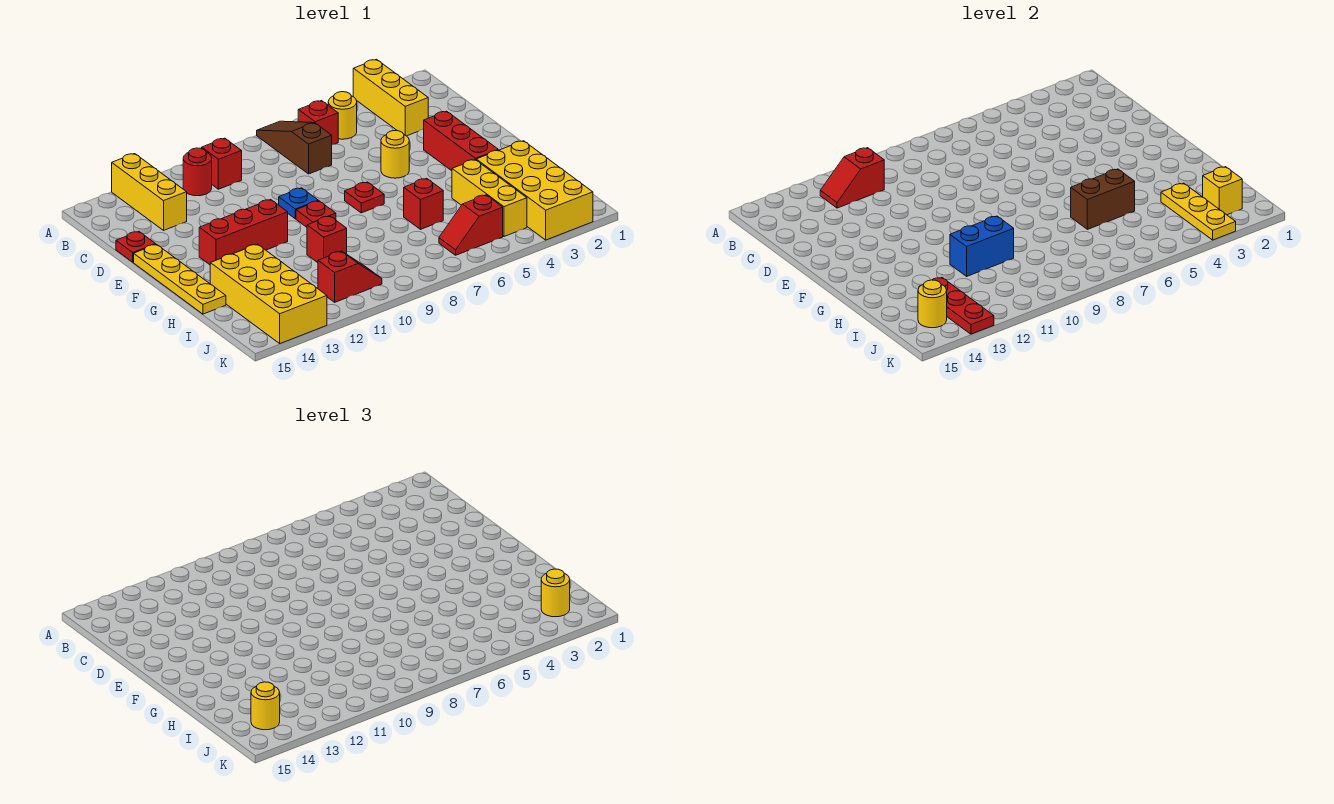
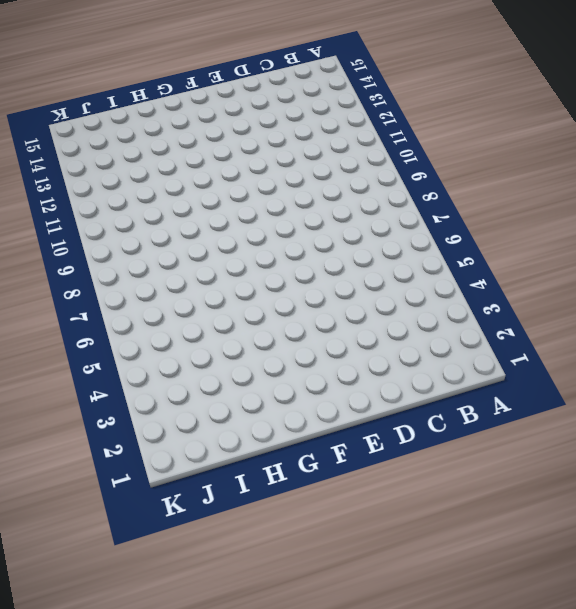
none -> yellow 1x3 brick [353,59,428,136]
none -> brown 1x3 slope [257,121,332,174]
none -> yellow 1x3 brick [112,154,187,230]
none -> yellow 1x1 round brick [328,92,357,139]

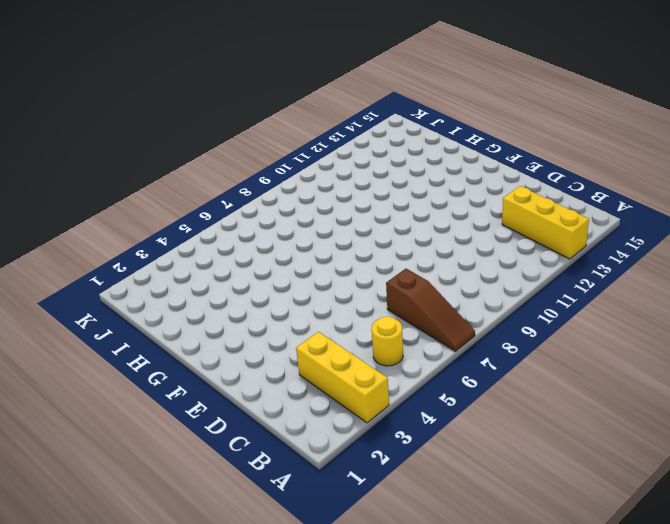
none -> red 1x1 brick [298,101,338,145]
none -> red 1x1 brick [202,138,242,189]
none -> red 1x1 round brick [183,148,212,196]
none -> red 1x1 plate [116,232,156,262]

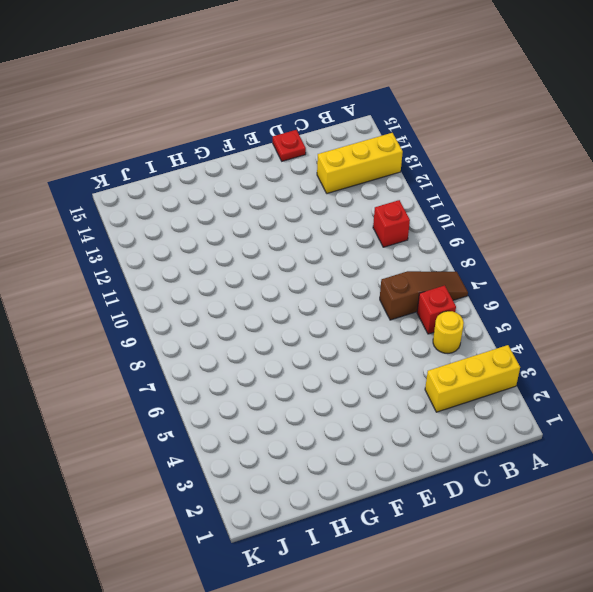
none -> red 1x1 round brick [183,148,212,196]
none -> red 1x3 brick [424,111,498,171]
none -> yellow 1x1 round brick [381,131,409,178]
none -> blue 1x1 plate [279,188,318,219]

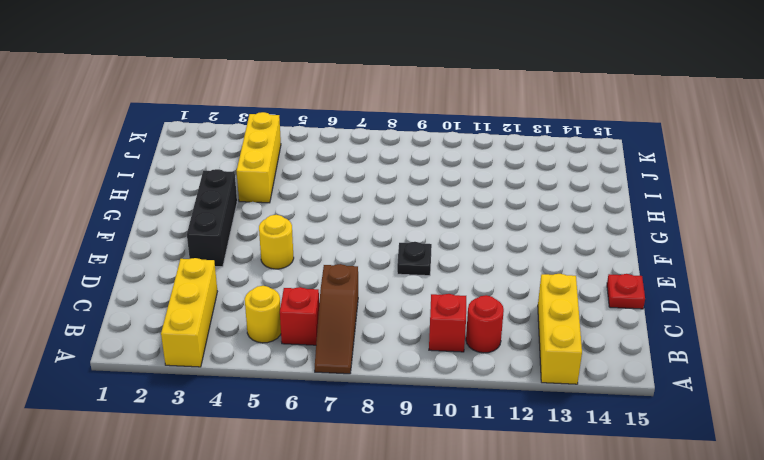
black 1x3 brick [187,169,237,267] -> red 1x3 brick [424,111,498,171]
black 1x1 plate [397,242,432,276] -> blue 1x1 plate [279,188,318,219]
none -> yellow 1x4 plate [134,244,226,314]
none -> red 1x1 plate [345,182,384,213]
none -> red 1x1 plate [296,201,336,227]
none -> red 1x3 brick [199,200,288,265]

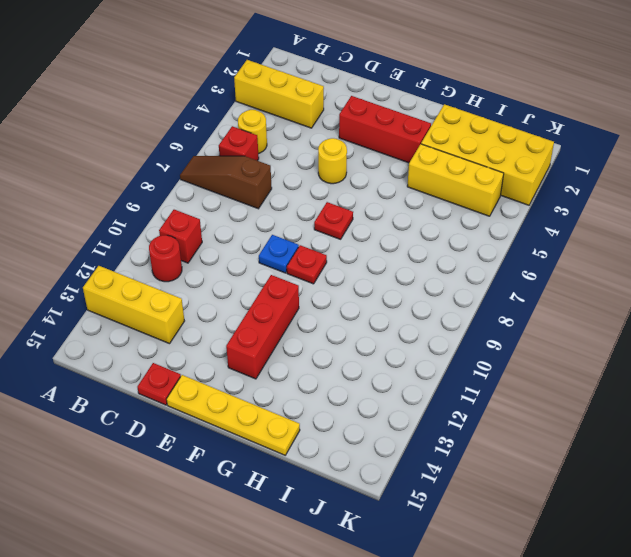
none -> red 1x1 brick [404,178,443,229]
none -> red 1x1 brick [307,216,347,263]
none -> yellow 2x4 brick [210,244,327,343]
none -> red 1x2 slope [439,195,503,255]

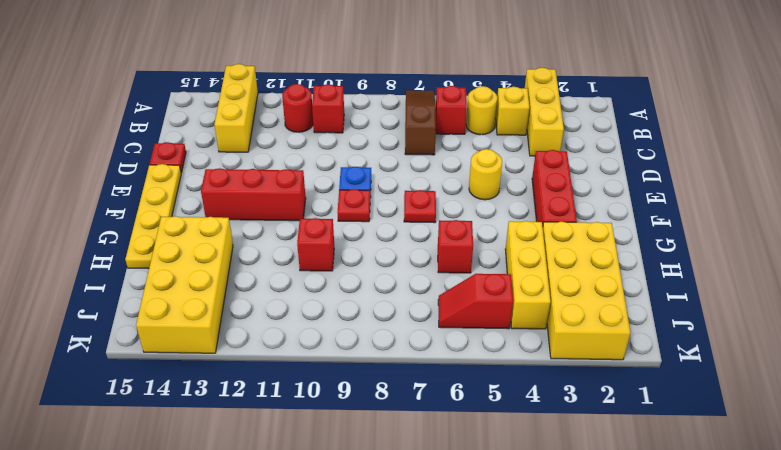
yellow 1x1 brick [496,87,529,135] -> yellow 1x1 brick moved to [1203,167,1242,215]
none -> red 1x2 slope [318,251,382,302]
none -> red 1x2 slope [820,148,884,208]
none -> brown 1x2 brick [1071,169,1135,229]
none -> blue 1x2 brick [950,216,1014,276]

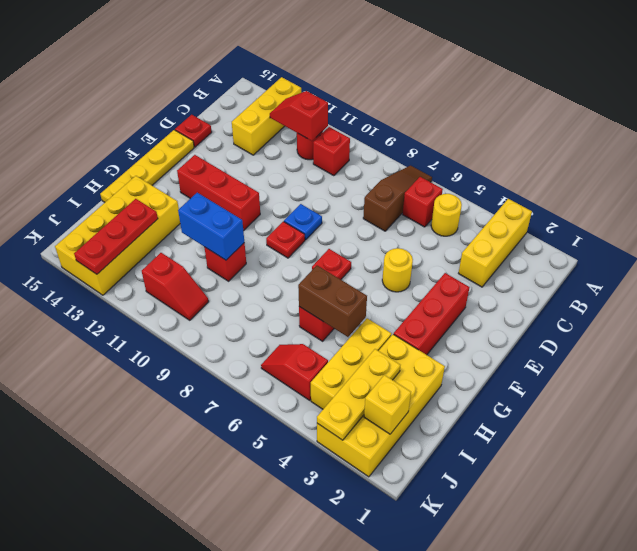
none -> yellow 1x1 round brick [918,280,947,328]
none -> yellow 1x1 round brick [541,569,570,617]
none -> yellow 1x1 round brick [251,682,280,730]

